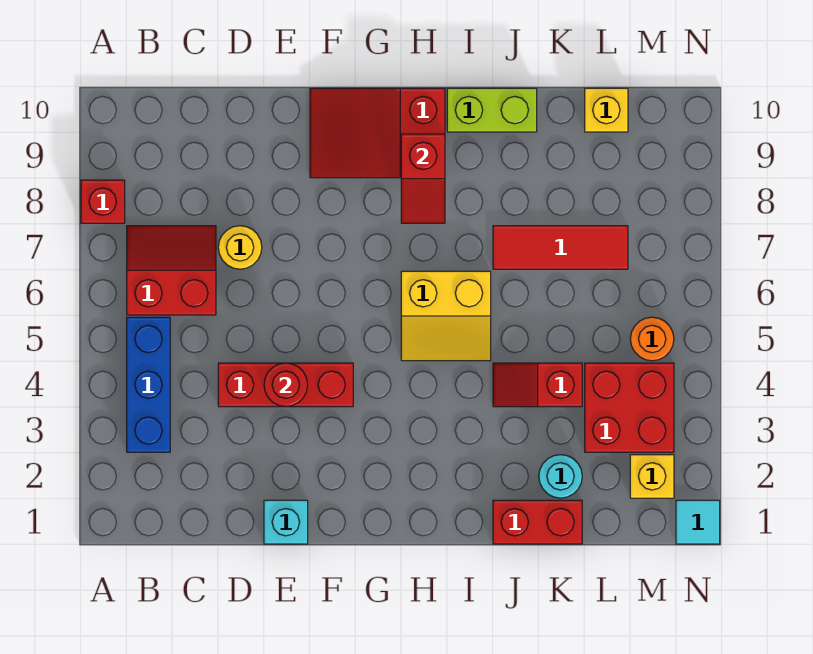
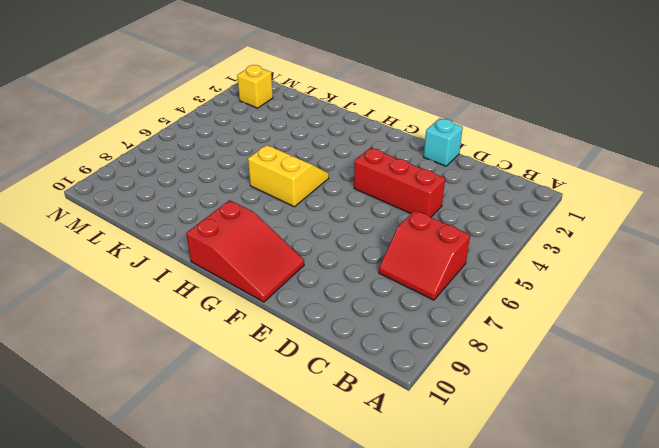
none -> red 1x1 brick [81,180,125,223]
none -> blue 1x3 brick [127,317,170,452]
none -> yellow 1x1 round brick [218,226,262,269]

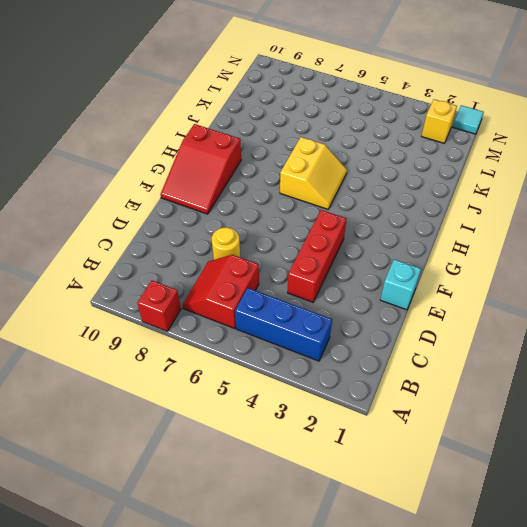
none -> lime 1x2 brick [447,88,537,132]
none -> red 1x2 brick [493,500,582,544]
none -> red 1x2 slope [493,363,582,407]

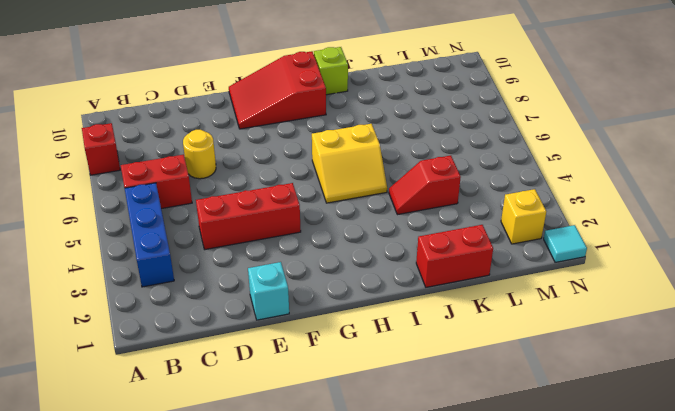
lime 1x1 brick [314,47,348,95] -> lime 1x2 brick [447,88,537,132]
none -> red 1x3 tile [493,226,628,269]
none -> cyan 1x1 round brick [539,455,582,498]
none -> red 2x2 brick [585,363,674,452]

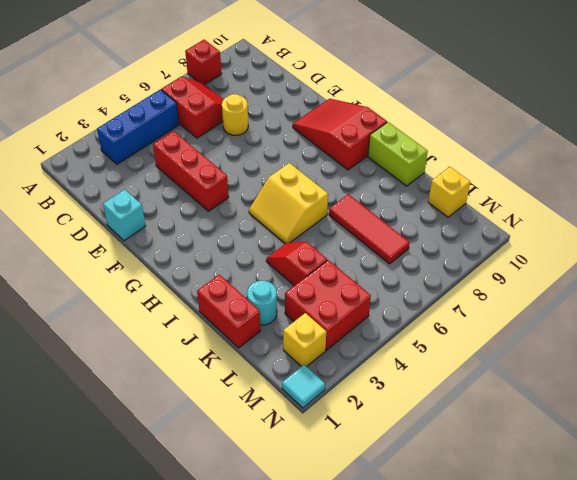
none -> orange 1x1 round brick [630,317,674,361]
none -> red 1x1 round brick [264,363,308,407]
none -> red 1x2 slope [401,134,445,223]

